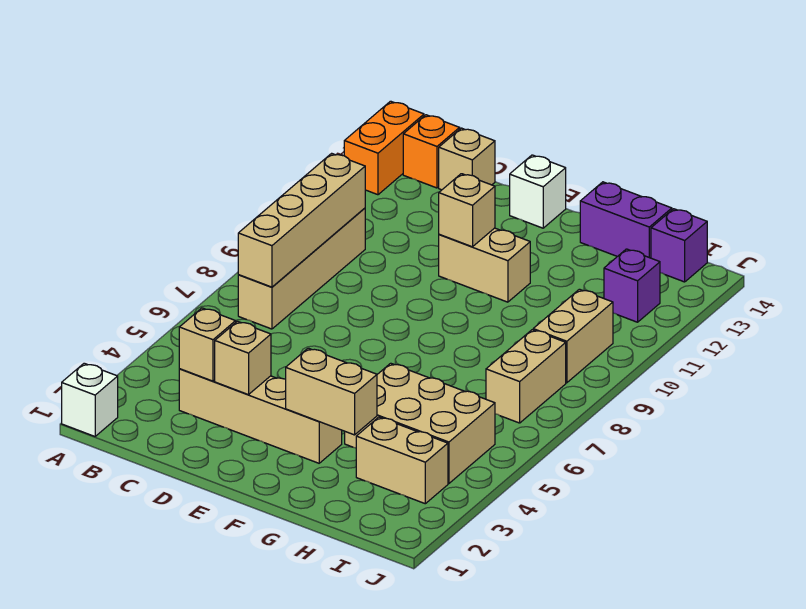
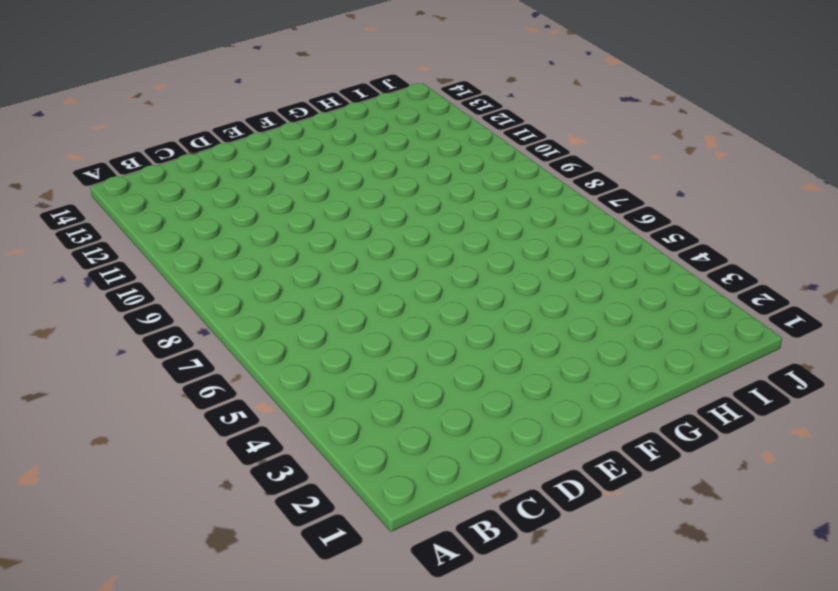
none -> white 1x1 brick [62,363,118,436]
none -> orange 1x2 brick [344,101,424,195]
none -> tan 1x4 brick [238,208,365,329]

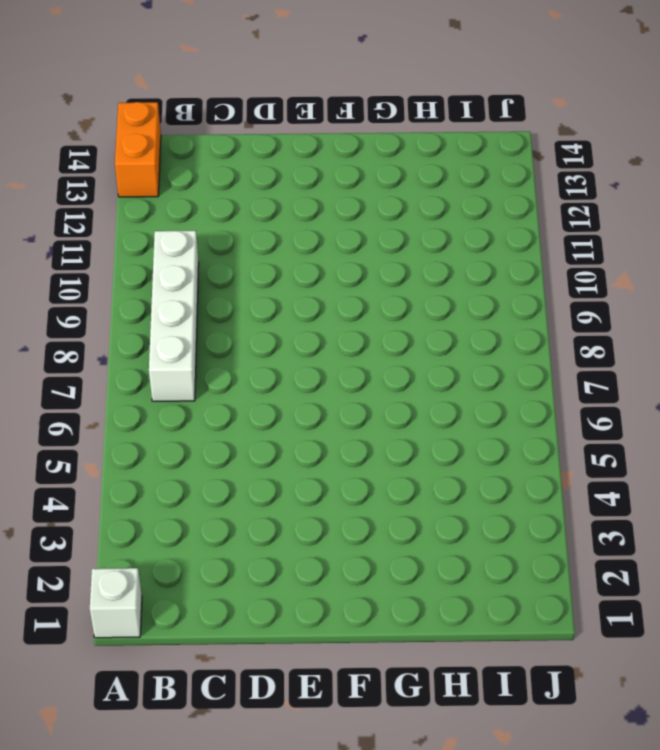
white 1x4 brick [149,231,199,401] -> tan 1x4 brick [238,208,365,329]
none -> orange 1x1 brick [403,115,460,188]
none -> tan 1x4 brick [179,369,342,463]
none -> tan 1x1 brick [439,128,495,190]

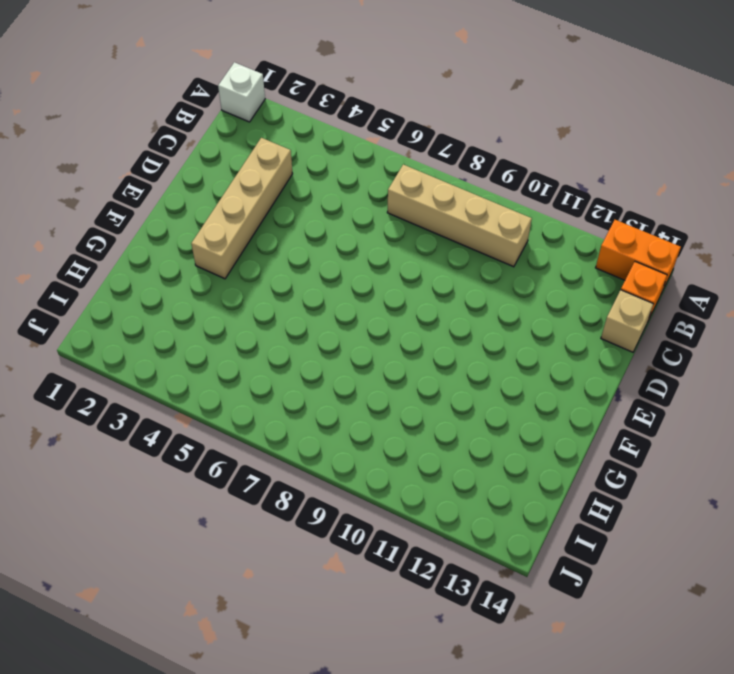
none -> tan 1x2 brick [439,228,530,302]
none -> white 1x1 brick [510,155,566,228]
none -> tan 2x3 brick [345,363,495,483]

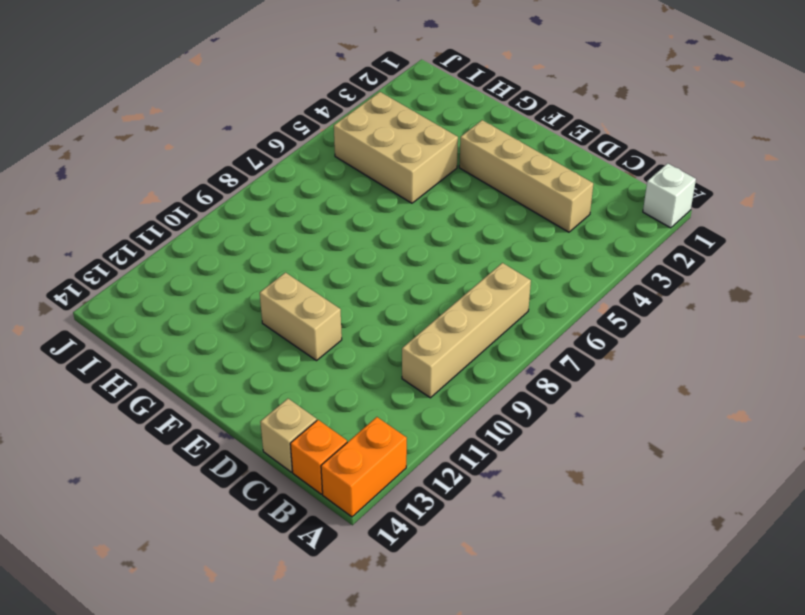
none -> white 1x1 brick [510,155,566,228]
none -> purple 1x2 brick [580,182,672,258]
none -> tan 1x2 brick [356,417,448,504]

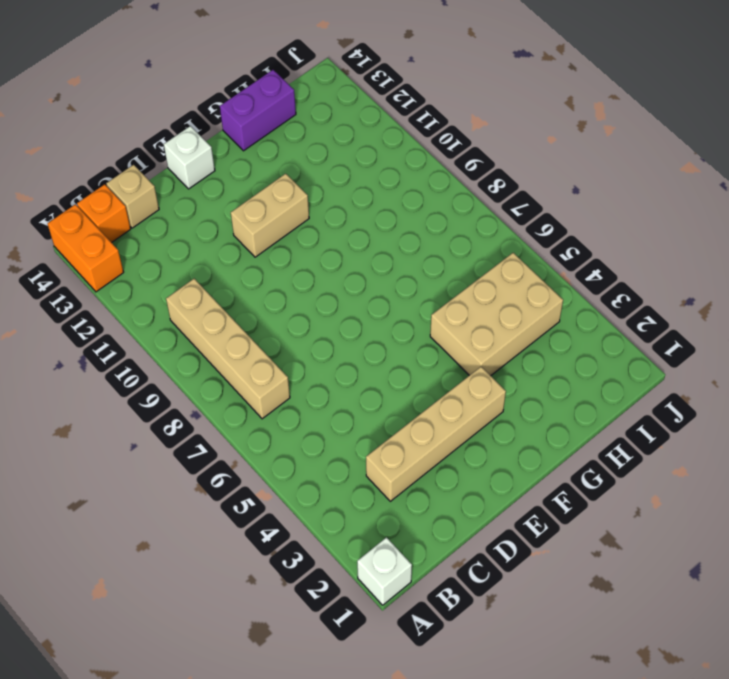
none -> tan 1x2 brick [356,417,448,504]
none -> tan 1x2 brick [486,330,566,423]
none -> tan 1x2 brick [533,289,613,383]

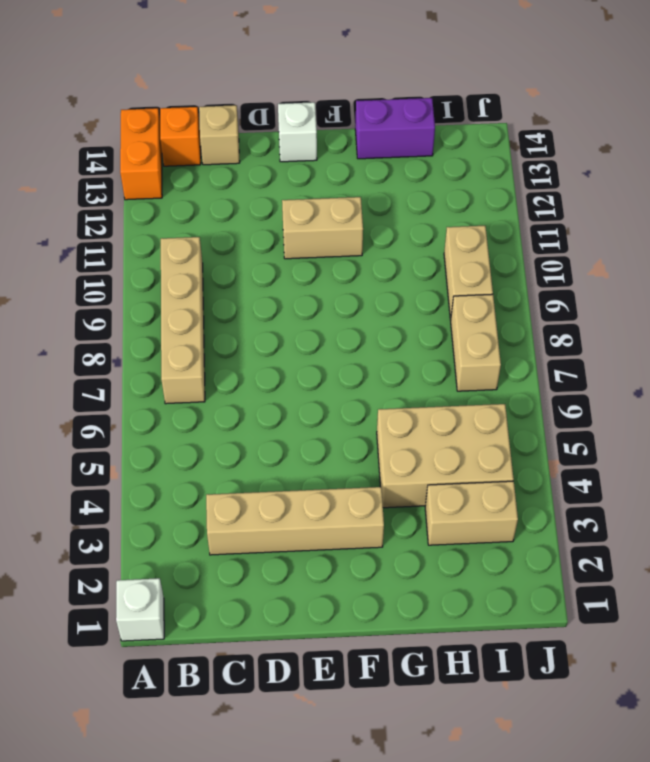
none -> purple 1x1 brick [604,249,660,322]
none -> purple 1x1 brick [651,209,707,282]
none -> tan 1x4 brick [238,153,365,287]

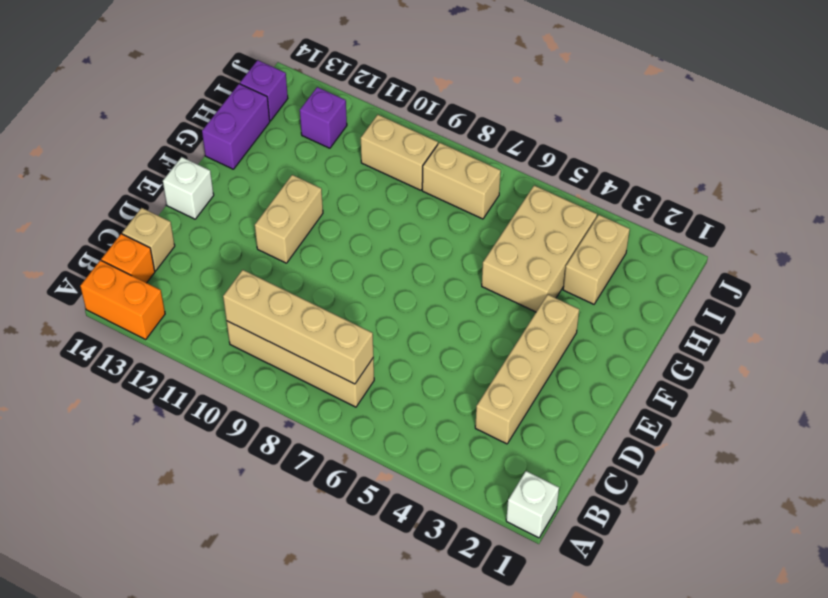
none -> tan 1x1 brick [179,308,236,381]
none -> tan 1x1 brick [215,321,271,395]
none -> tan 1x1 brick [439,174,495,247]

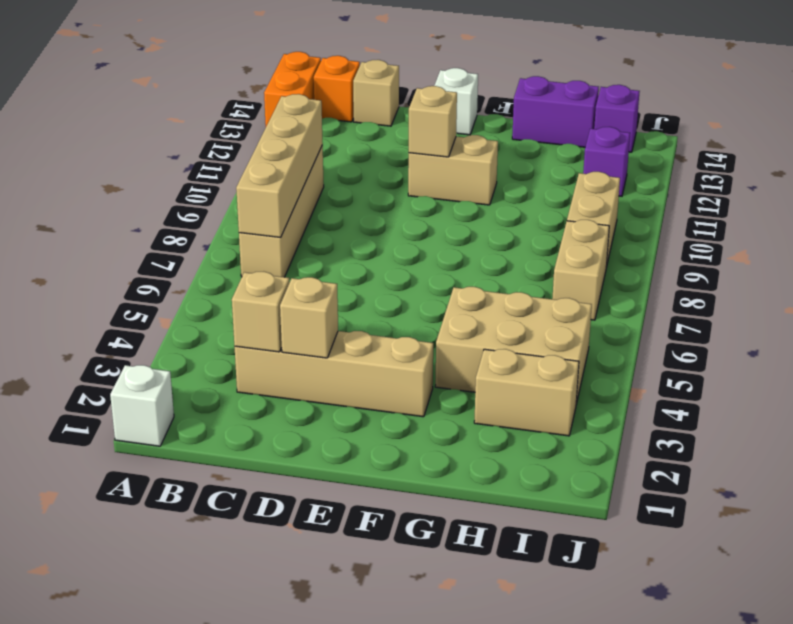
none -> tan 1x2 brick [286,348,377,435]

